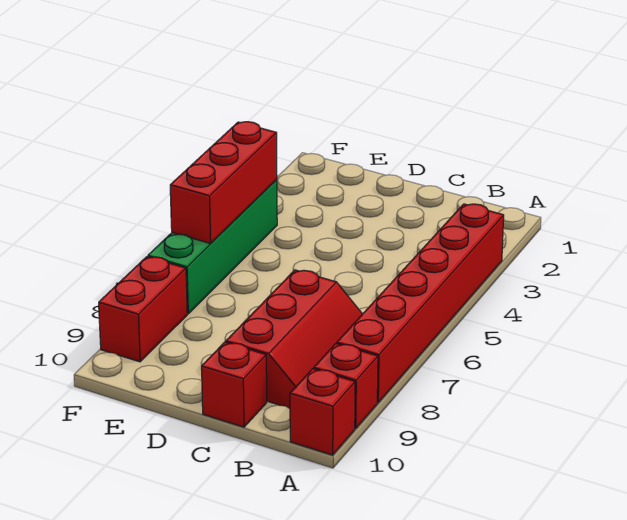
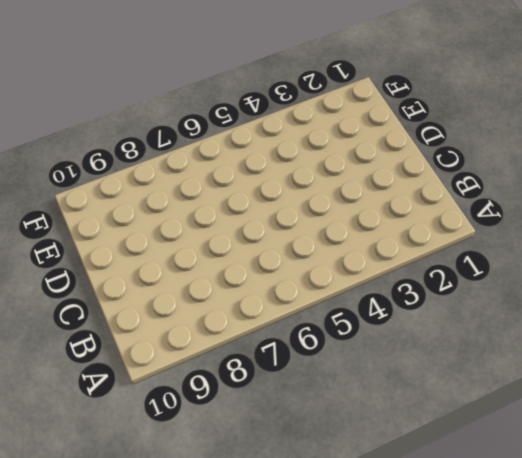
none -> red 1x6 brick [337,204,504,403]
none -> red 1x1 brick [314,344,378,429]

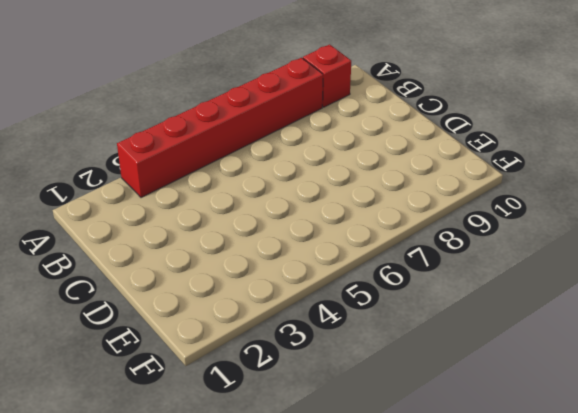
none -> red 1x1 brick [290,369,355,455]
none -> red 2x3 slope [226,270,362,408]

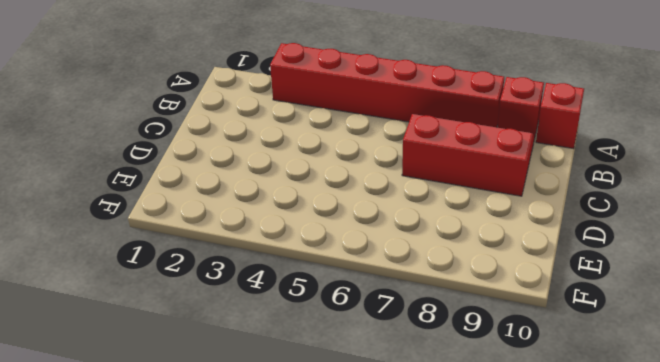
none -> red 1x1 brick [202,342,267,427]
none -> green 1x4 brick [148,179,277,314]

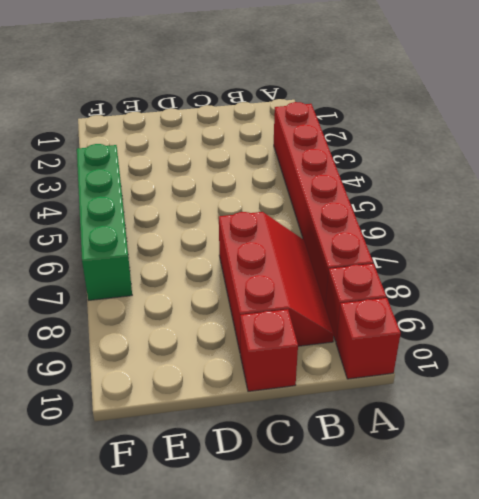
none -> red 1x2 brick [99,257,187,362]
none -> red 1x3 brick [170,122,277,243]

